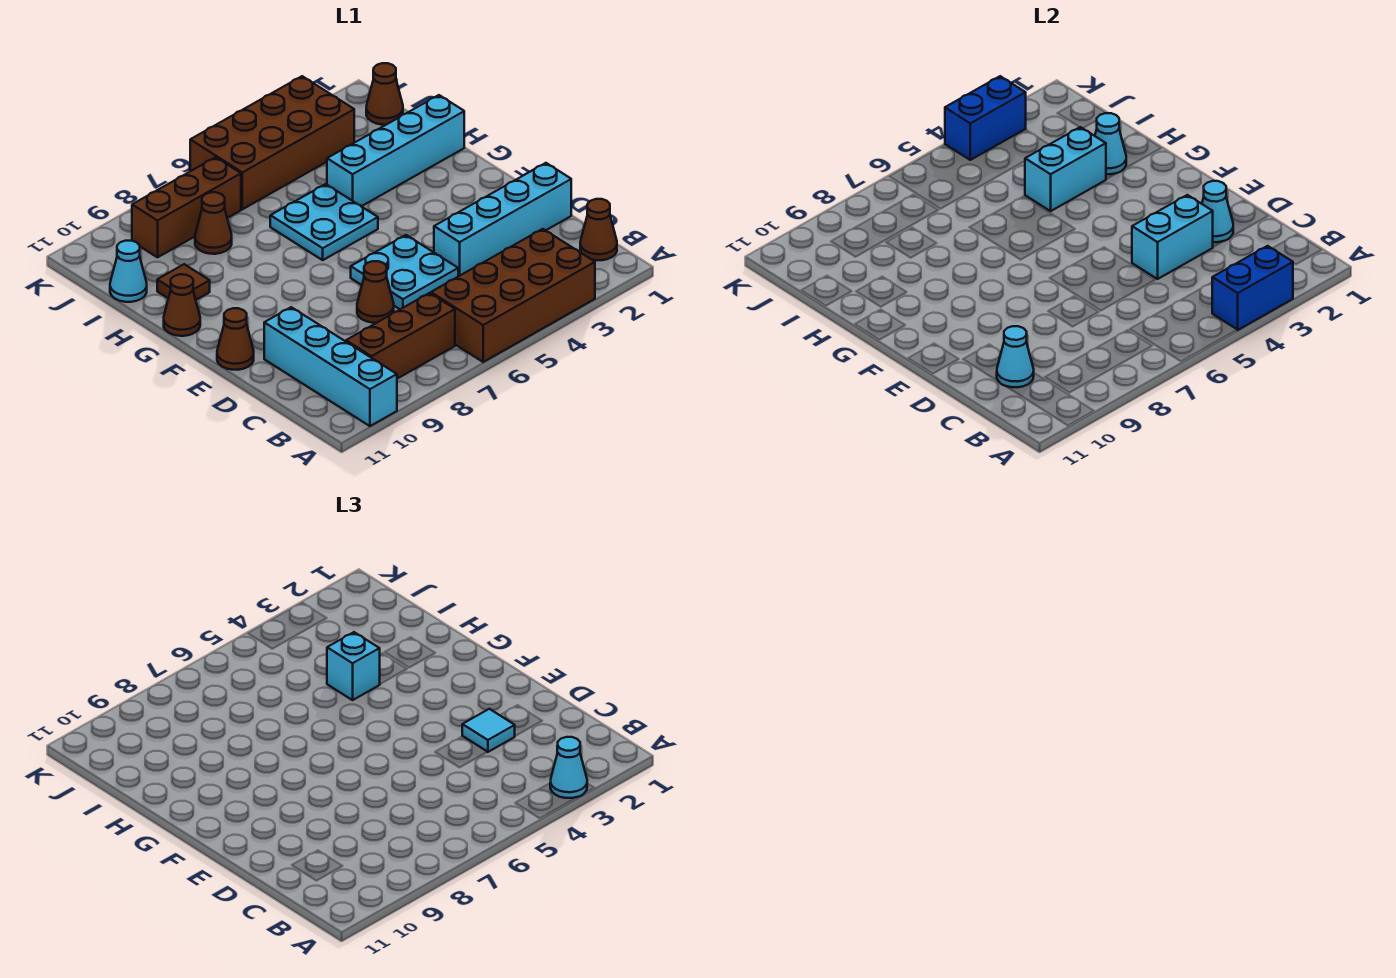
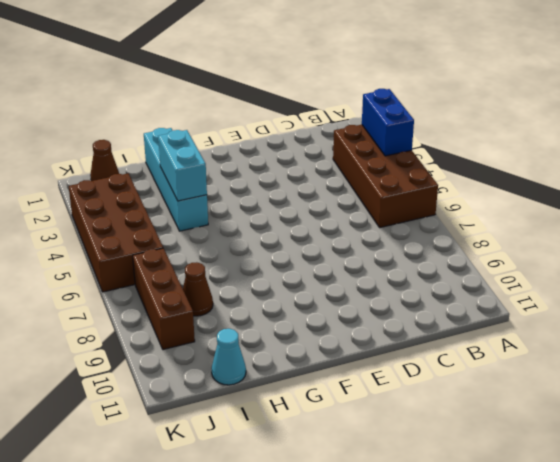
none -> cyan 1x4 brick [264,307,397,426]
none -> brown 1x1 cone [580,199,617,260]
none -> brown 1x3 brick [346,293,455,379]

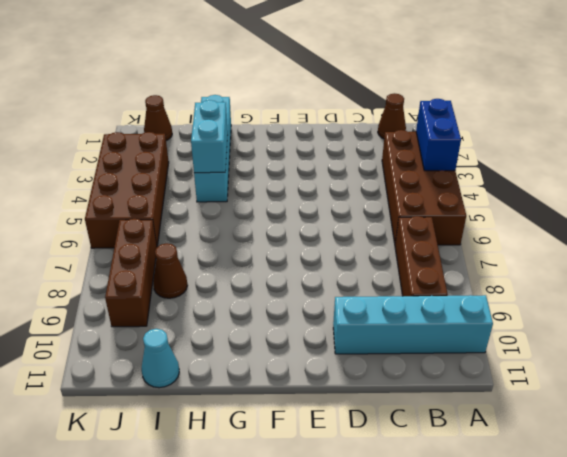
none -> cyan 1x4 brick [434,163,571,276]
none -> cyan 2x2 plate [351,235,458,309]
none -> brown 1x1 cone [357,261,394,323]

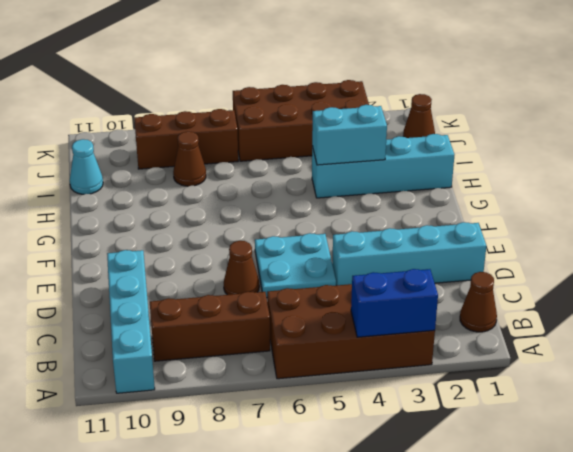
none -> brown 1x1 cone [217,308,254,370]
none -> cyan 2x2 plate [270,184,378,260]
none -> brown 1x1 cone [164,274,200,336]

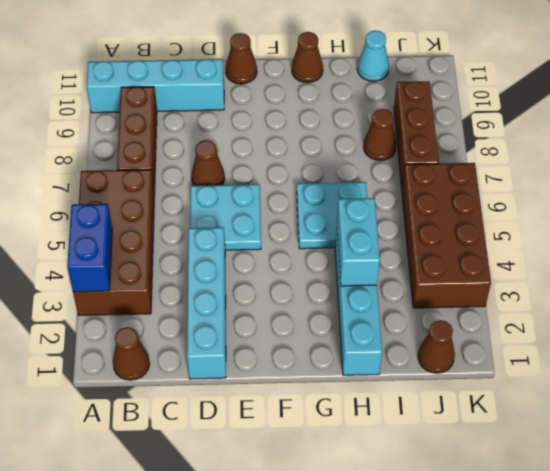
none -> brown 1x1 tile [157,264,210,300]
none -> cyan 1x1 cone [997,326,1034,387]
none -> cyan 1x1 cone [1202,181,1233,242]

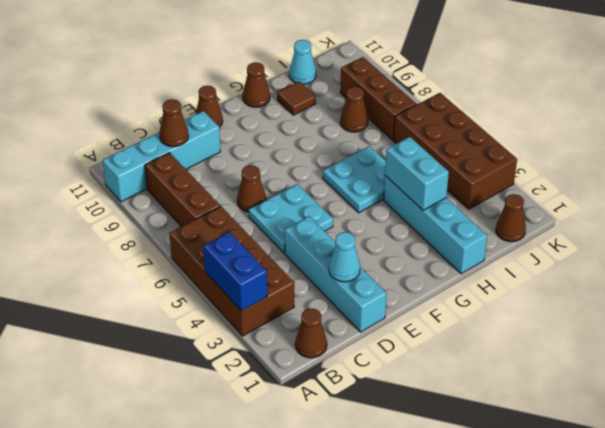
brown 1x1 cone [159,99,189,147] -> cyan 1x1 cone [997,326,1034,387]
none -> cyan 1x2 brick [1132,195,1213,279]
none -> cyan 1x1 cone [1095,113,1126,174]
none -> blue 1x2 brick [945,76,1026,160]

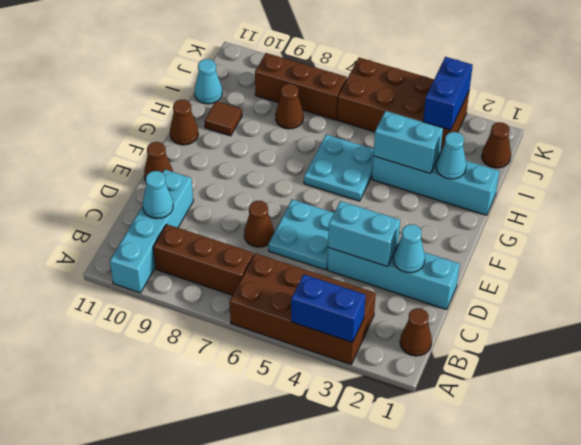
blue 1x2 brick [423,57,473,130] -> blue 1x2 brick turned to [945,76,1026,160]
none -> cyan 1x1 cone [550,737,587,798]
none -> cyan 1x1 tile [462,709,515,752]
none -> cyan 1x1 brick [327,632,380,700]

